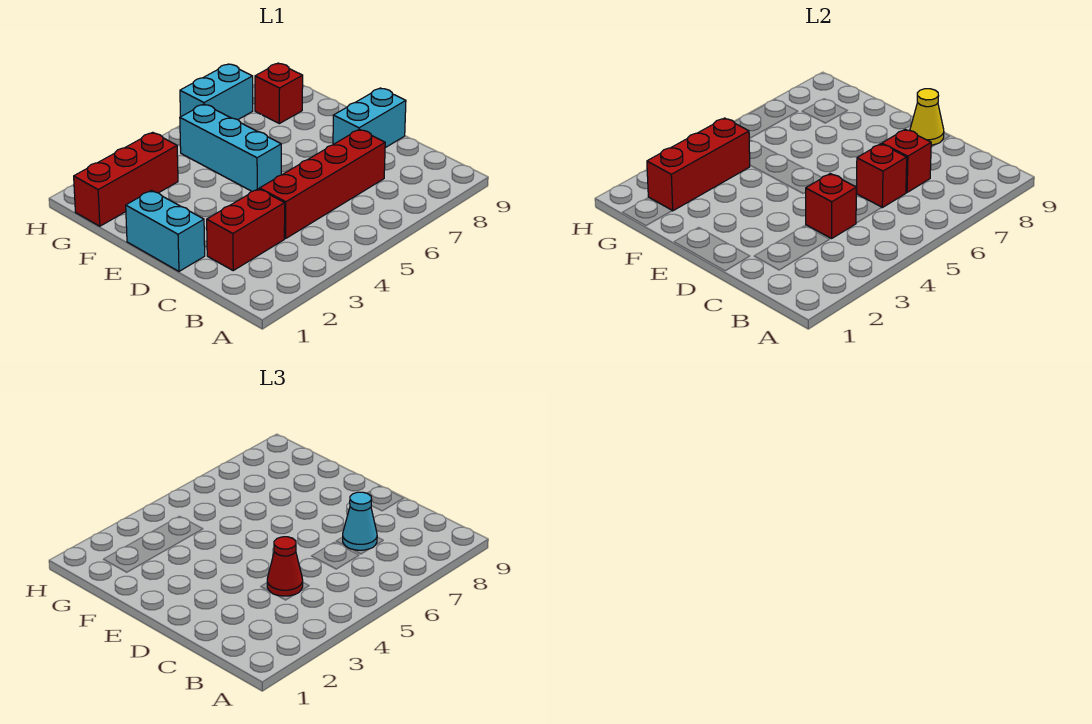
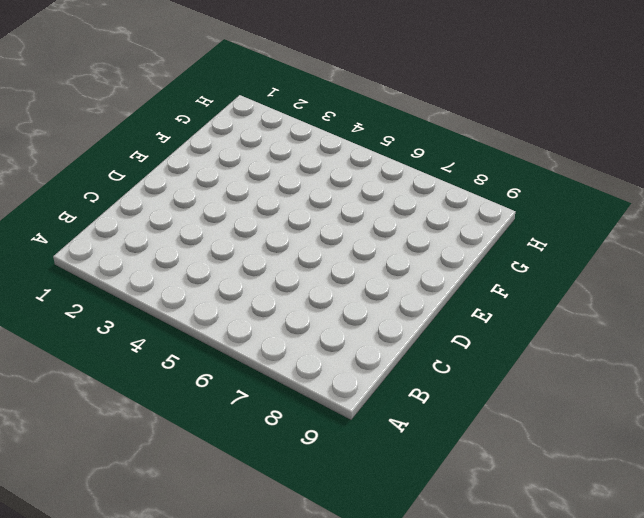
none -> red 1x2 brick [207,189,285,270]
none -> red 1x4 brick [260,129,385,238]
none -> cyan 1x2 brick [126,190,205,271]

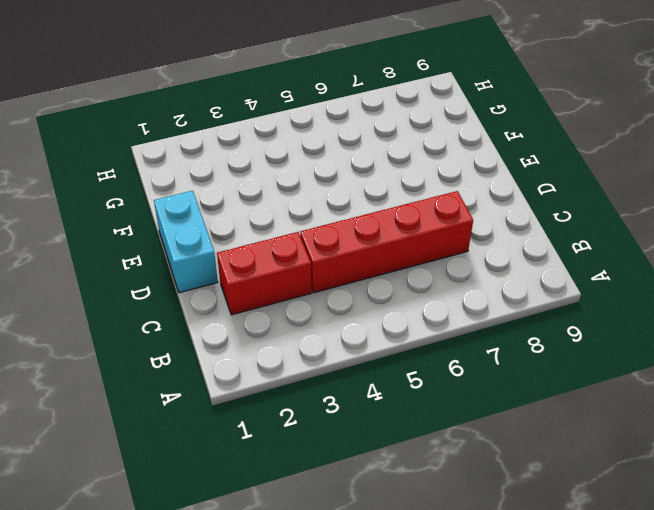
none -> cyan 1x2 brick [333,88,406,148]
none -> cyan 1x3 brick [180,104,281,191]
none -> red 1x3 brick [74,132,178,226]

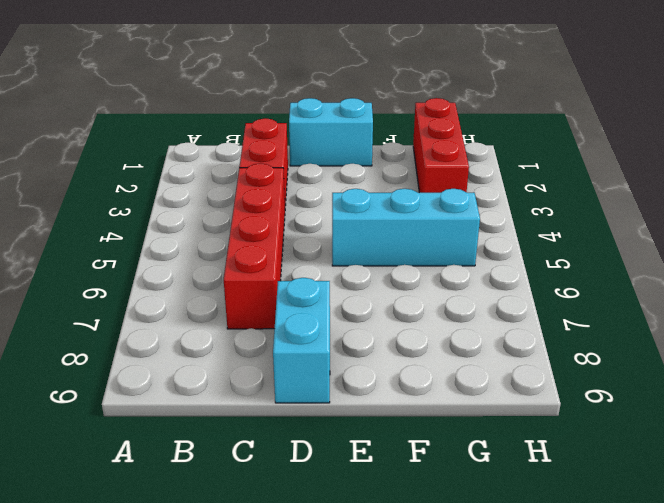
none -> red 1x1 brick [255,63,303,124]
none -> cyan 1x2 brick [180,64,253,120]
none -> red 1x1 brick [805,174,856,238]

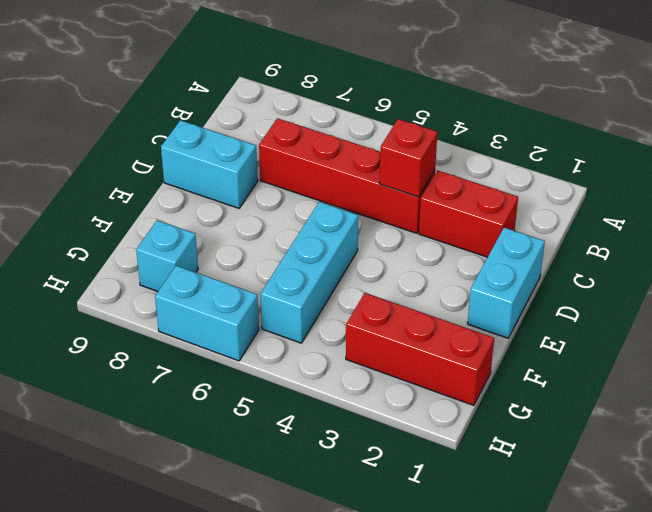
cyan 1x1 brick [136,220,198,291] -> red 1x1 brick [255,63,303,124]
none -> red 1x1 brick [857,144,907,208]
none -> red 1x1 brick [882,129,931,192]
none -> yellow 1x1 cone [910,89,944,145]

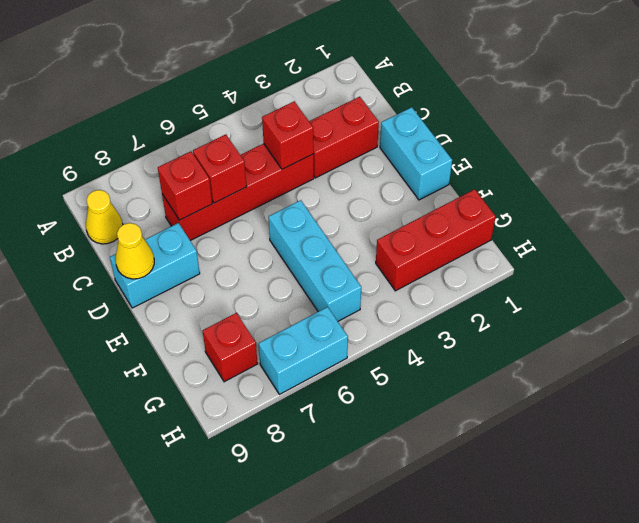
yellow 1x1 cone [86,190,123,244] -> none
none -> red 1x3 brick [647,118,750,211]
none -> red 1x1 cone [267,537,303,596]
none -> cyan 1x1 cone [343,492,377,550]

